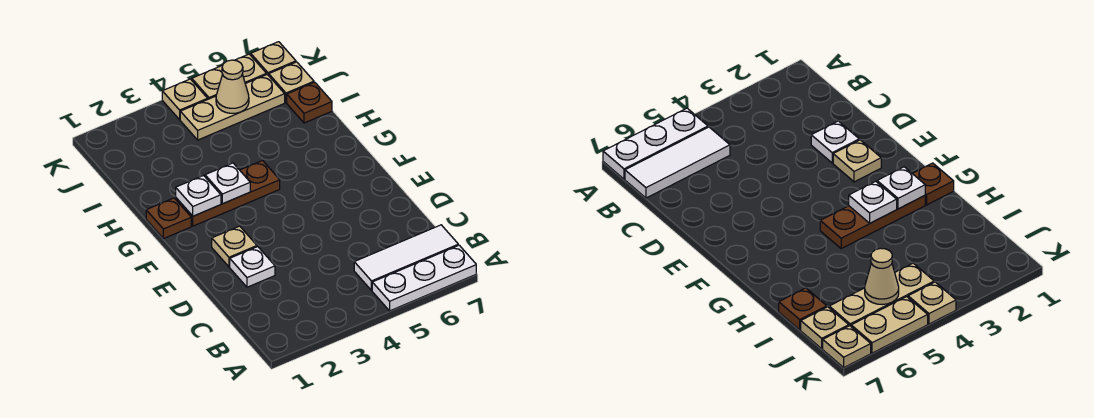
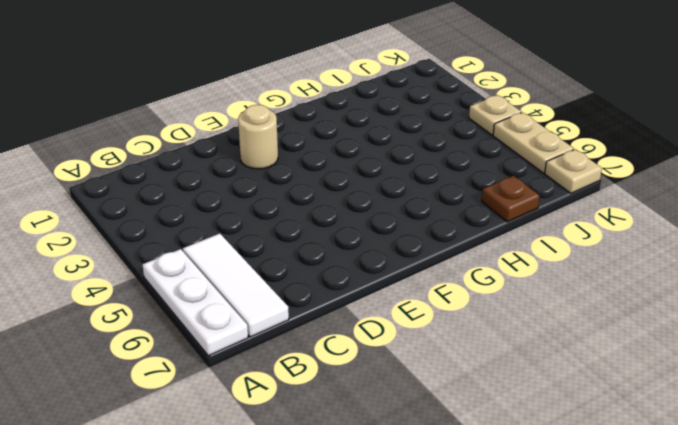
tan 1x1 round brick [238,105,278,169] -> tan 1x1 plate [212,226,257,267]
none -> white 1x1 plate [230,247,275,287]
none -> brown 1x1 plate [146,198,191,239]
none -> brown 1x3 plate [176,161,280,226]

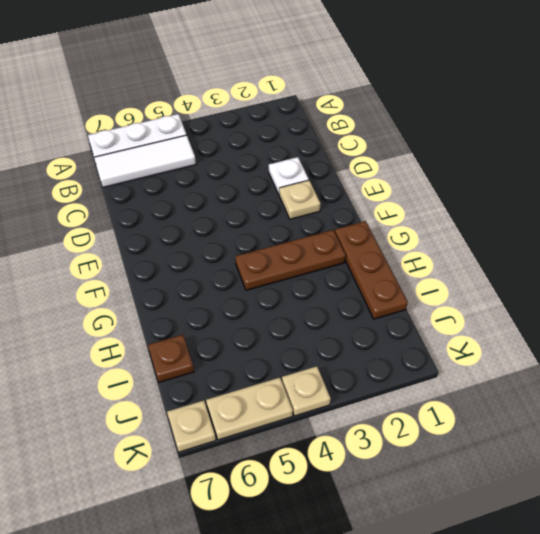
brown 1x3 plate [335,221,408,319] -> brown 1x1 plate [146,198,191,239]
none -> tan 1x3 plate [180,75,285,140]
none -> tan 1x1 plate [269,62,314,103]
none -> white 1x1 plate [176,176,221,216]

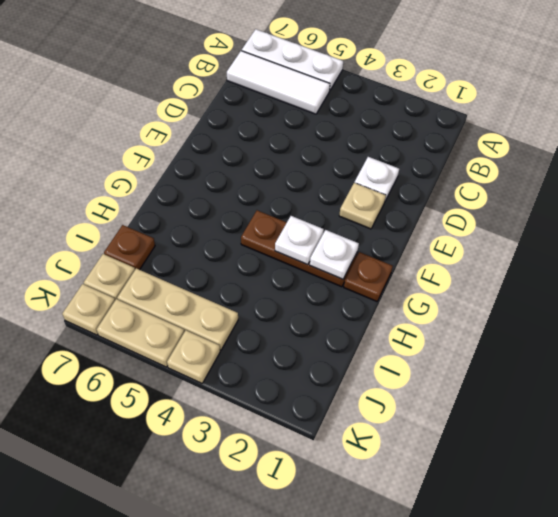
none -> tan 1x1 cone [216,60,249,113]

